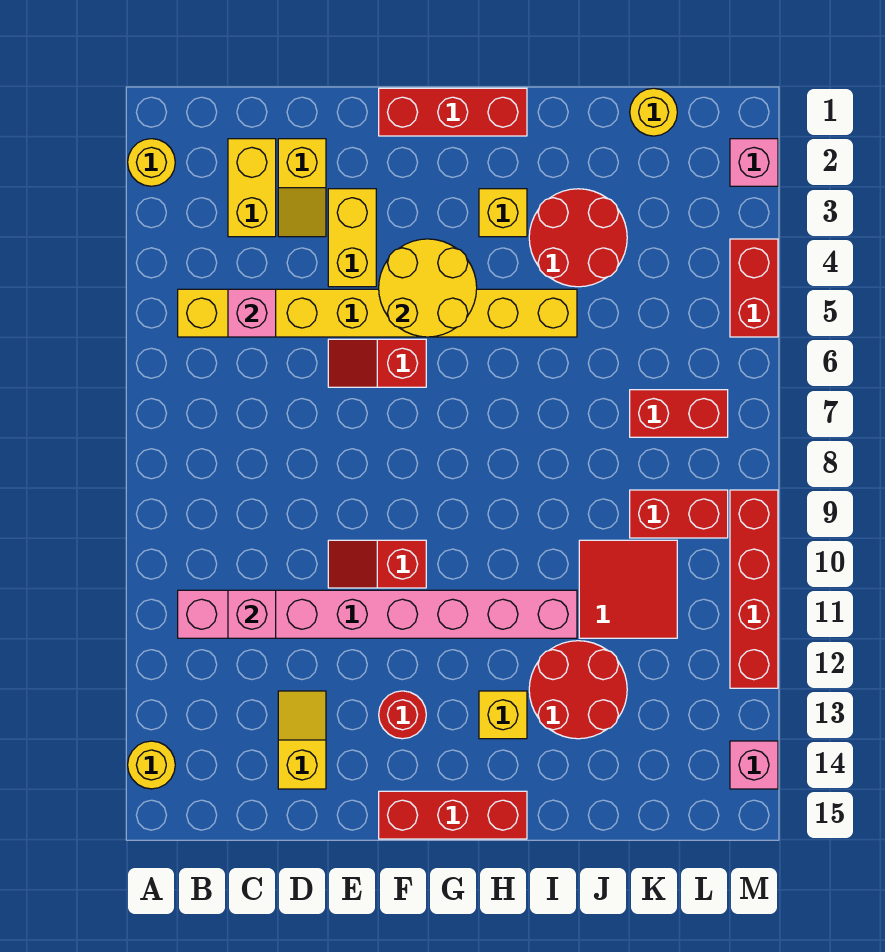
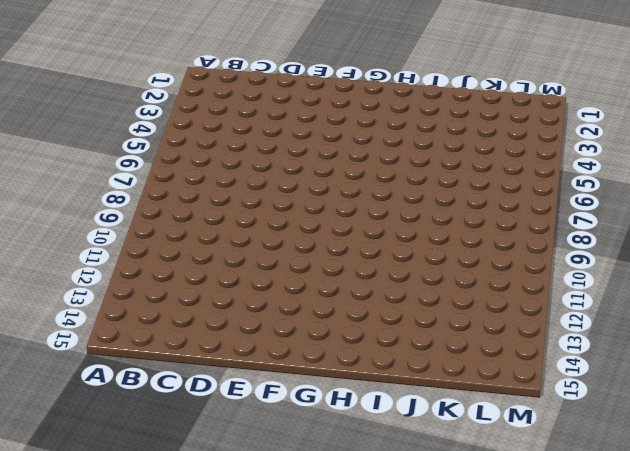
none -> yellow 1x1 round brick [128,139,175,186]
none -> yellow 1x1 round brick [128,741,175,789]
none -> yellow 1x8 brick [178,289,577,337]

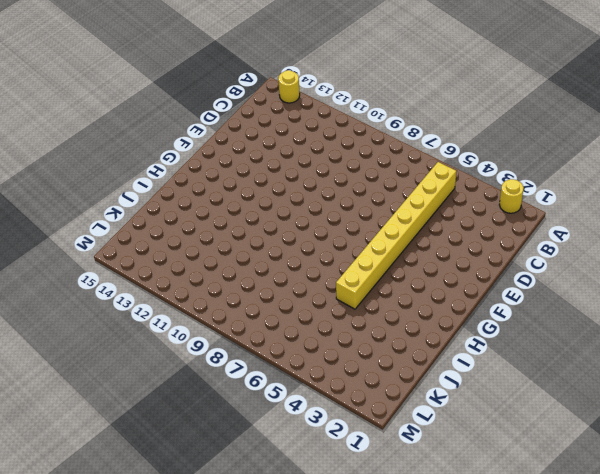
none -> pink 1x8 brick [178,590,577,638]
none -> yellow 1x2 brick [228,139,276,237]
none -> yellow 1x2 slope [278,139,326,237]

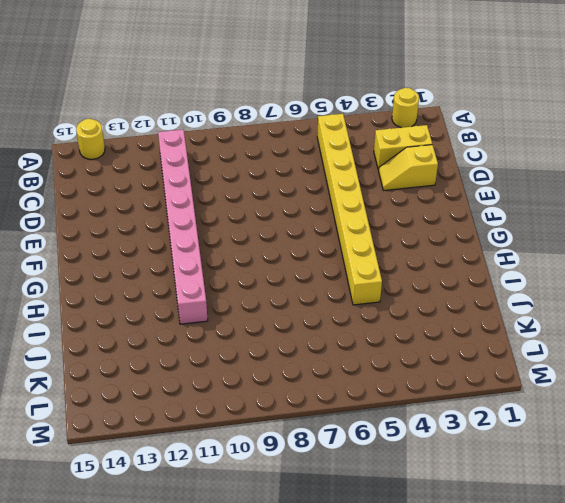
none -> yellow 1x2 slope [278,691,326,789]
none -> yellow 1x2 brick [328,189,376,287]
none -> red 1x2 slope [328,339,426,387]

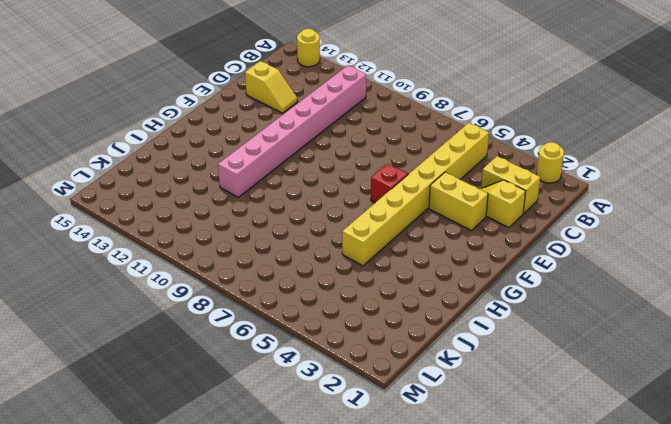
none -> red 1x2 slope [328,540,426,588]
none -> red 1x3 brick [379,88,527,136]
none -> red 1x1 round brick [379,691,426,739]

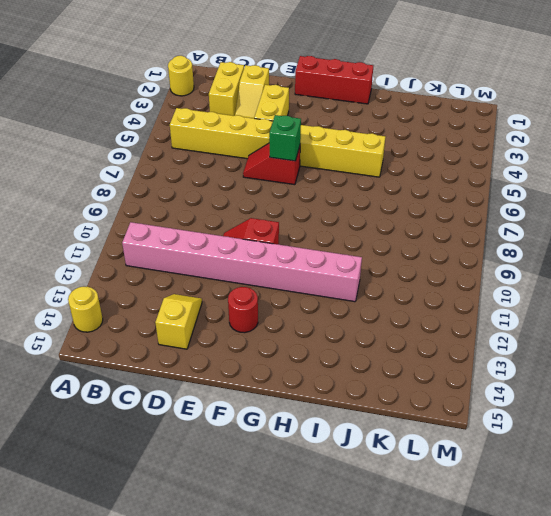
green 1x1 brick [269,115,301,161] -> none
none -> red 1x3 brick [379,791,527,839]
none -> yellow 1x1 brick [479,189,527,237]
none -> yellow 1x1 brick [479,691,527,739]

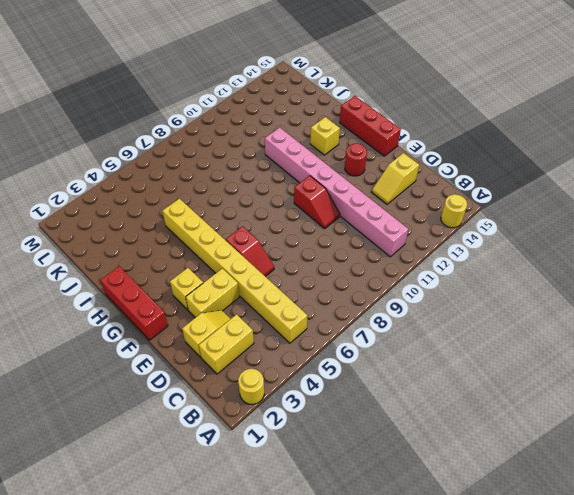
yellow 1x1 brick [170,268,203,310] -> yellow 1x1 brick moved to [479,189,527,237]
none -> red 2x2 round brick [529,189,627,287]
none -> red 2x2 round brick [529,641,627,739]
none -> red 2x2 tile [579,540,677,638]

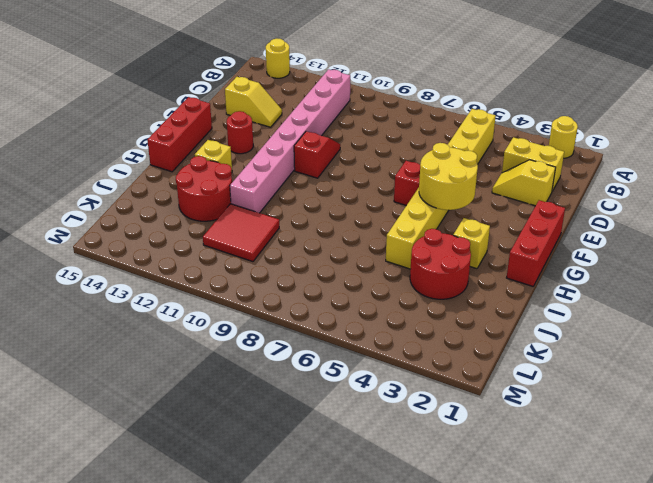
none -> yellow 1x2 brick [328,189,376,287]
none -> yellow 1x1 round brick [630,88,677,136]
none -> red 1x2 brick [630,390,728,437]

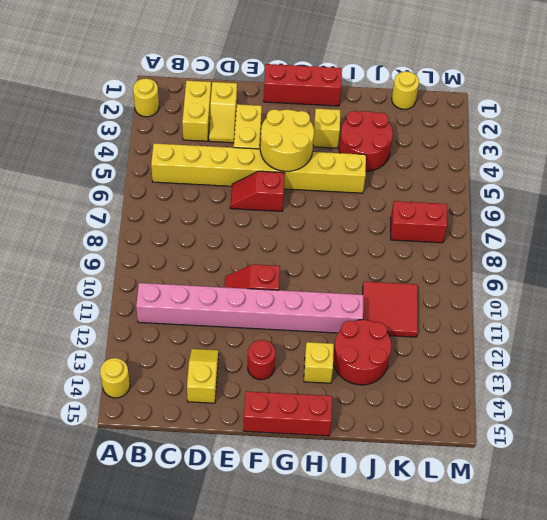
none -> red 1x2 brick [630,490,728,538]
none -> pink 1x1 brick [730,139,778,186]
none -> red 1x2 brick [730,239,778,337]

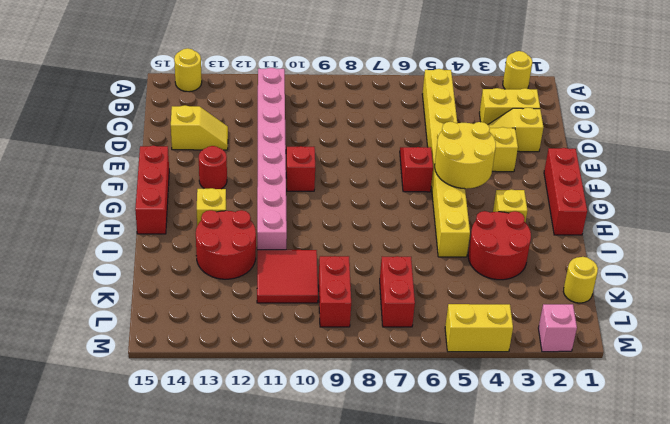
yellow 1x2 brick [445,304,513,352] -> red 1x2 brick [730,239,778,337]
none -> red 1x4 brick [730,490,778,688]
none -> pink 1x1 brick [730,741,778,789]
none -> pink 1x1 brick [228,289,276,337]

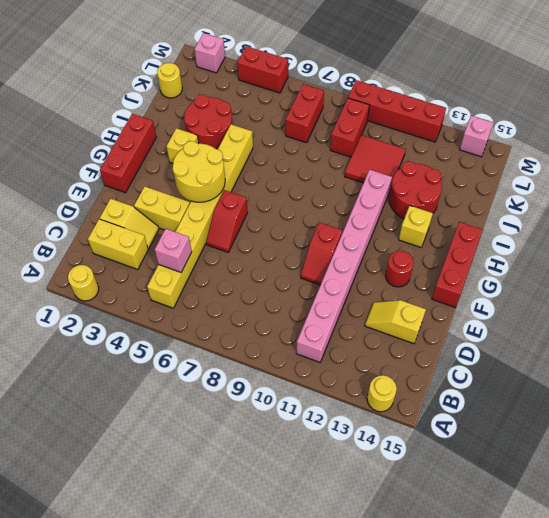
none -> pink 1x1 brick [228,590,276,638]

